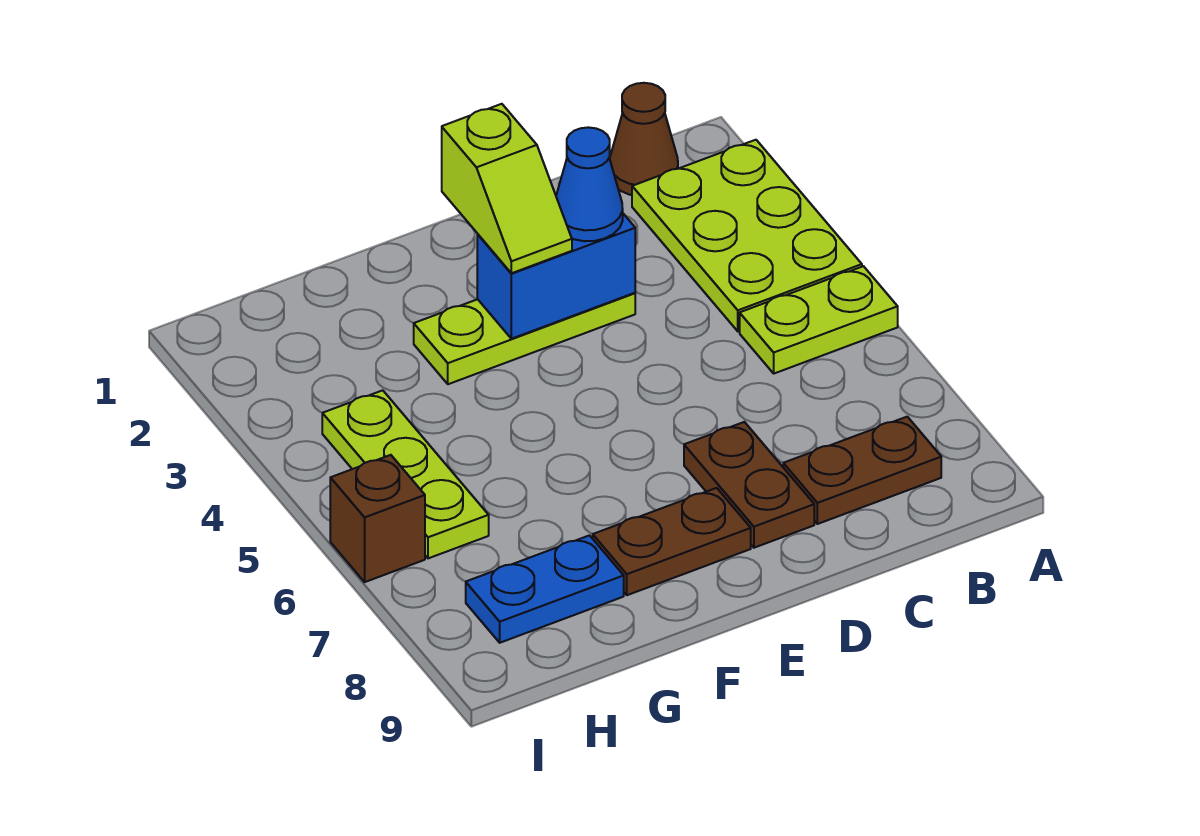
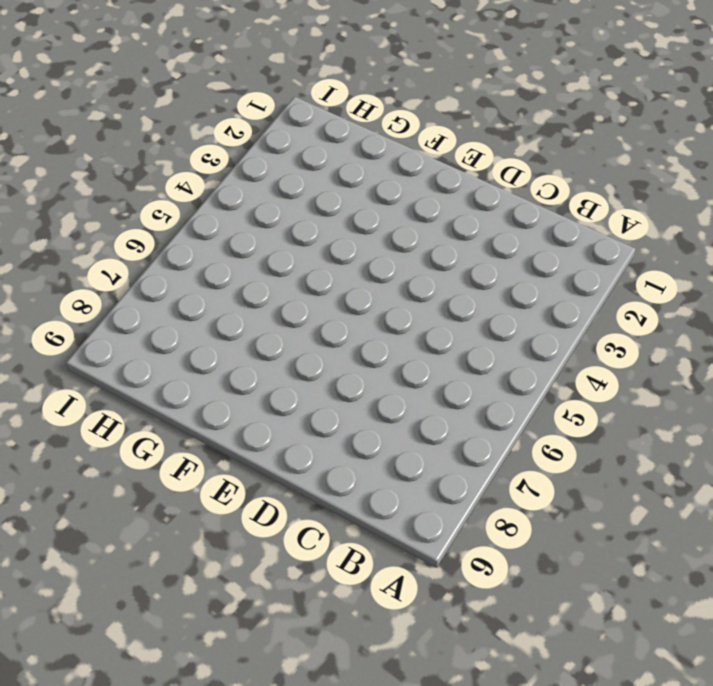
none -> lime 2x3 plate [632,140,862,331]
none -> lime 1x2 plate [740,266,898,373]
none -> brown 1x1 cone [610,83,678,195]

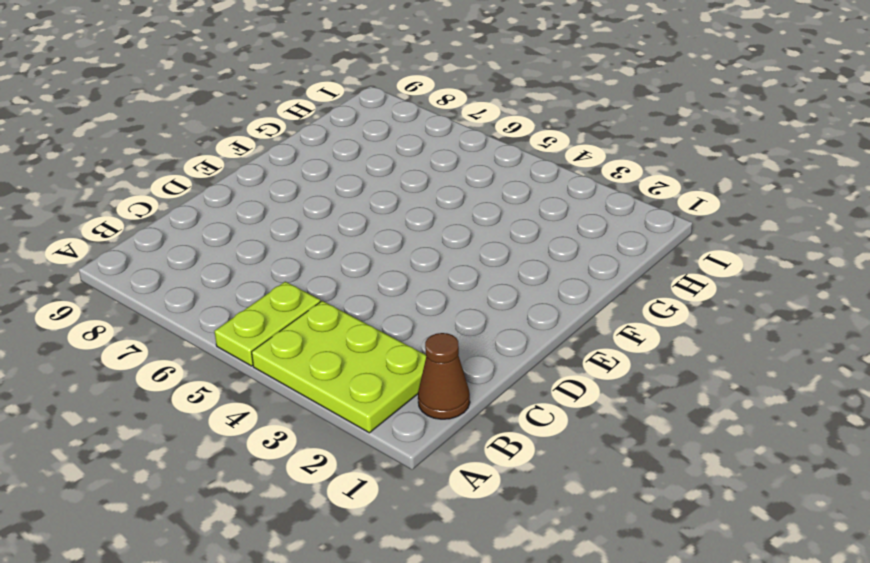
none -> brown 1x2 plate [783,417,941,524]
none -> lime 1x3 plate [414,293,635,384]
none -> brown 1x2 plate [684,422,814,548]

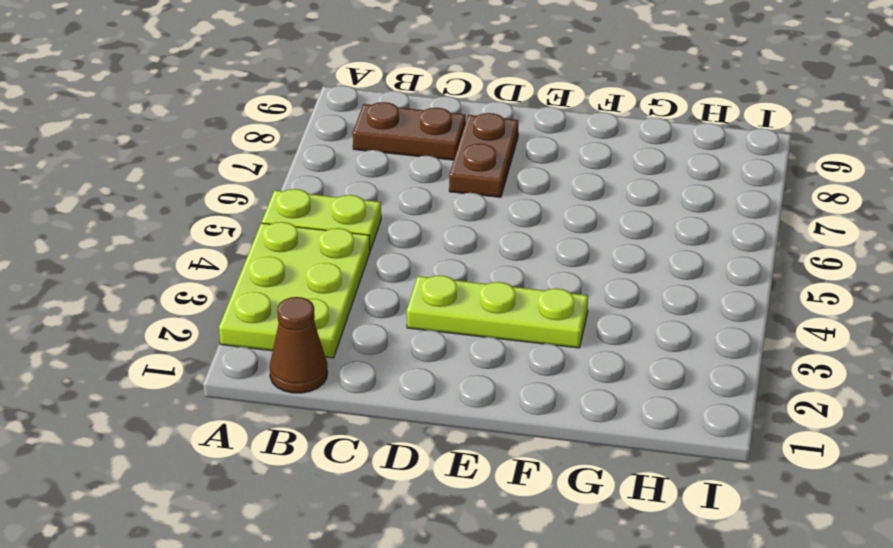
none -> brown 1x2 plate [593,488,751,595]
none -> blue 1x2 plate [466,535,624,643]
none -> lime 1x3 plate [322,390,489,558]

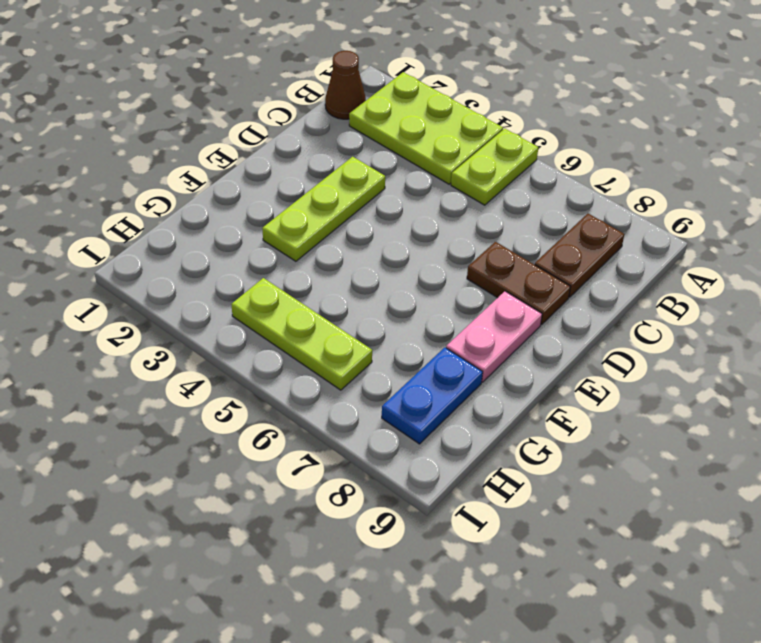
pink 1x2 plate [446,291,542,382] -> brown 1x2 plate [593,488,751,595]
none -> brown 1x1 brick [330,455,425,582]
none -> blue 1x2 brick [477,214,635,339]
none -> blue 1x1 cone [556,127,623,241]

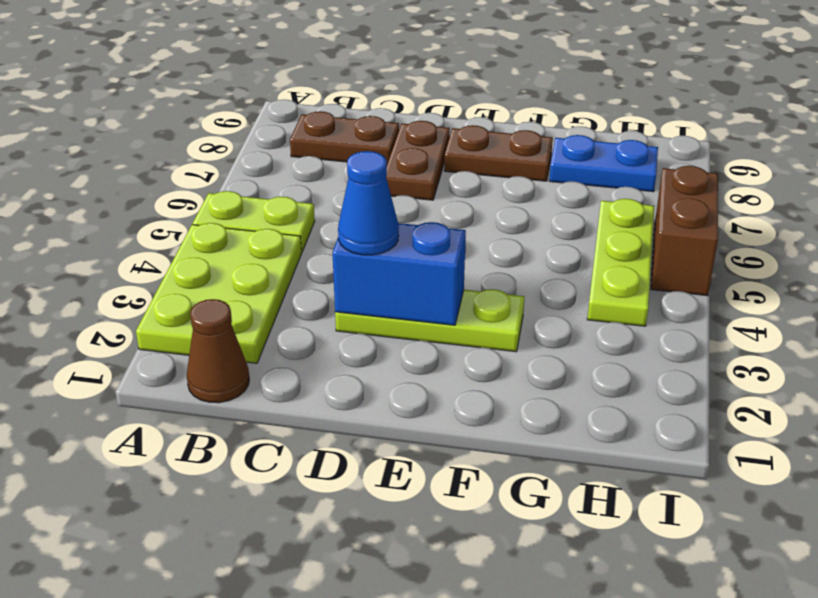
brown 1x2 brick [651,166,718,296] -> brown 1x1 brick [330,455,425,582]
none -> lime 1x2 slope [442,104,572,273]

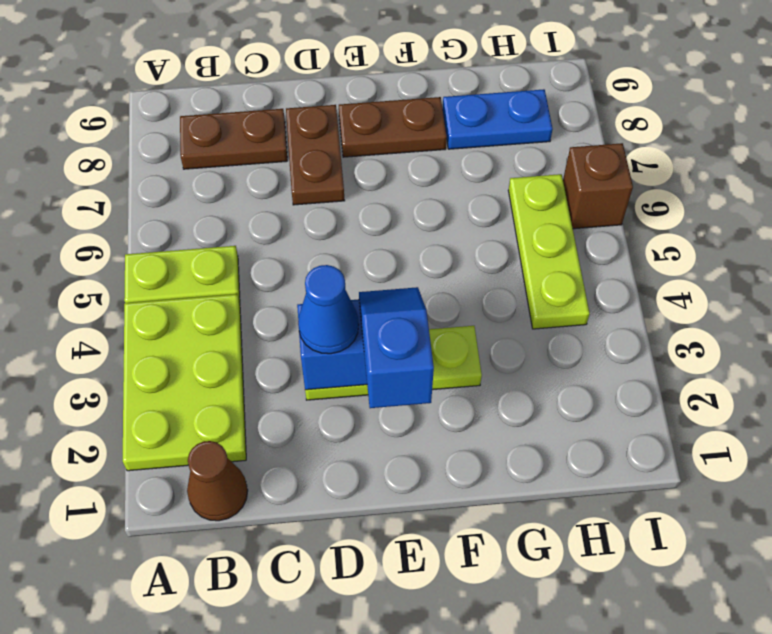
blue 1x2 slope [359,287,434,408] -> lime 1x2 slope [442,104,572,273]

